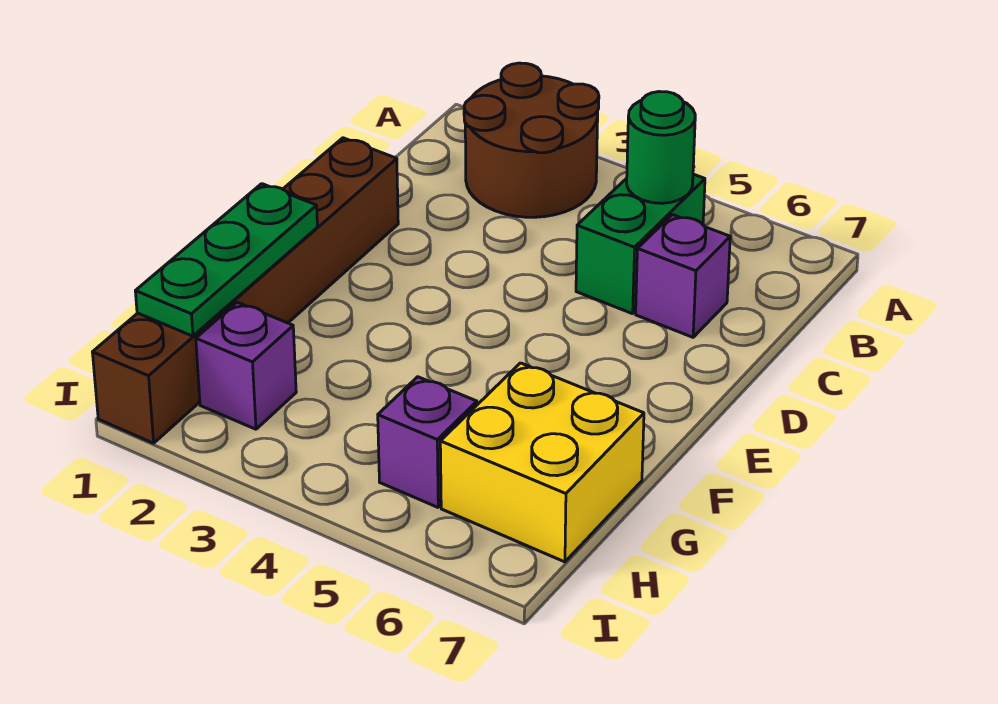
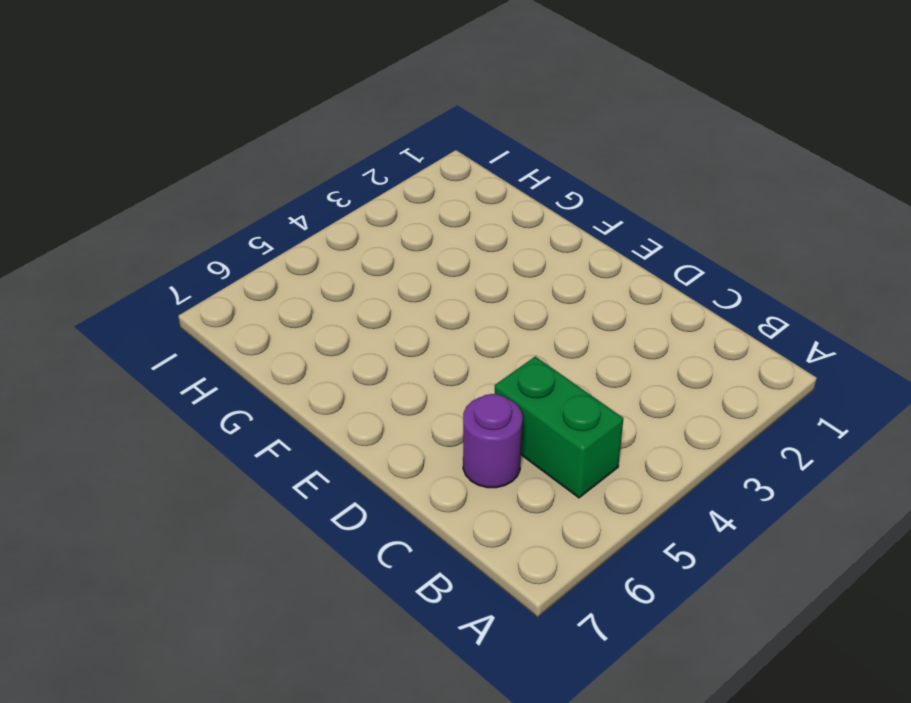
purple 1x1 round brick [463,394,522,488] -> purple 1x1 brick [636,215,730,337]
none -> brown 2x2 round brick [464,63,599,217]
none -> brown 1x6 brick [92,138,398,443]

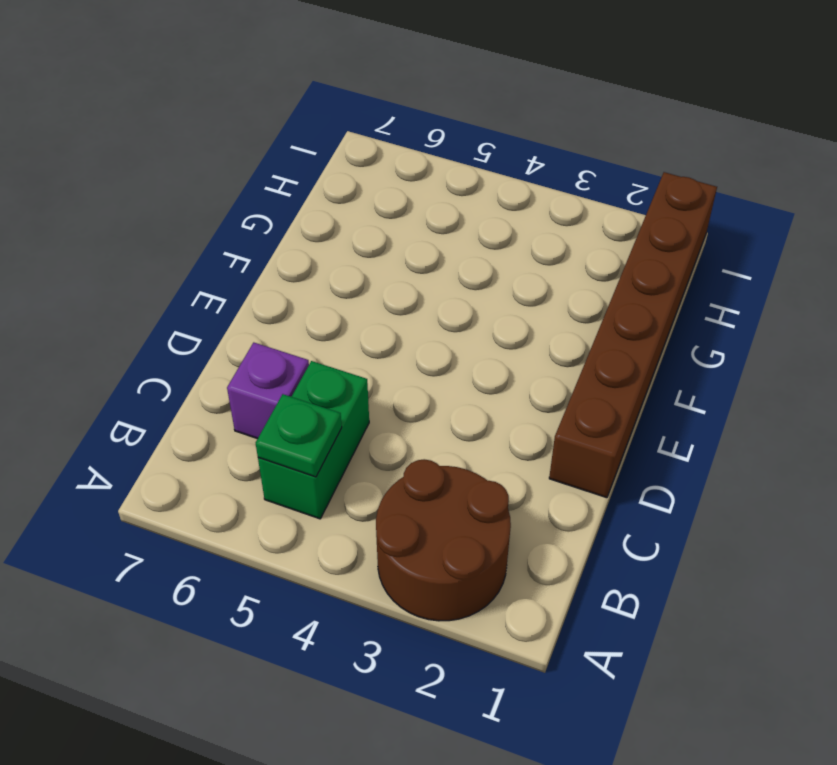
green 1x1 plate [256,394,342,477] -> green 1x1 round brick [627,92,695,203]
none -> yellow 2x2 brick [440,363,644,562]
none -> purple 1x1 brick [196,302,296,429]

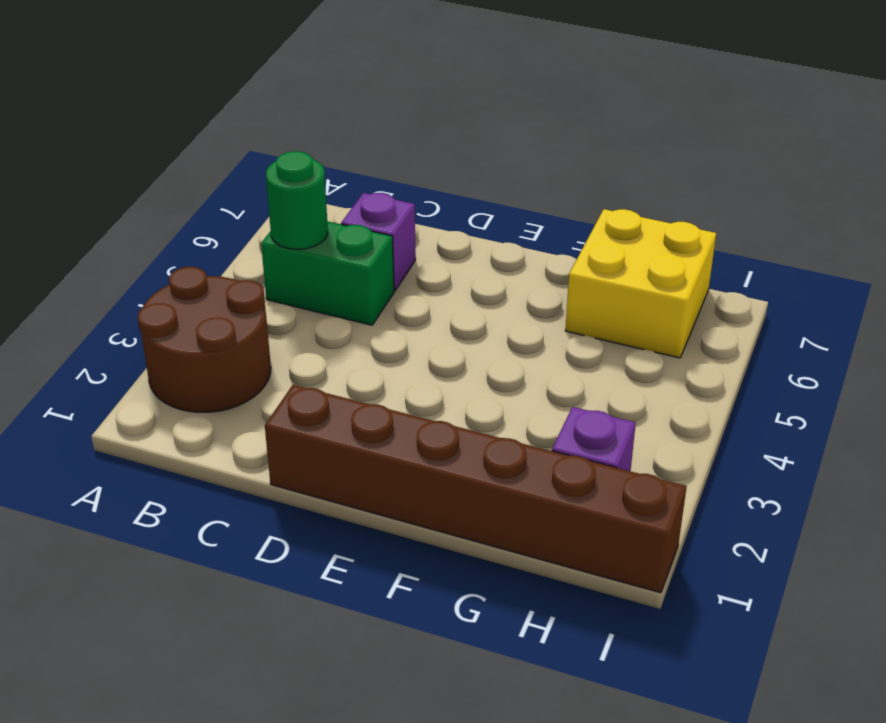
none -> purple 1x1 brick [378,377,477,507]
none -> green 1x3 plate [135,184,317,336]

